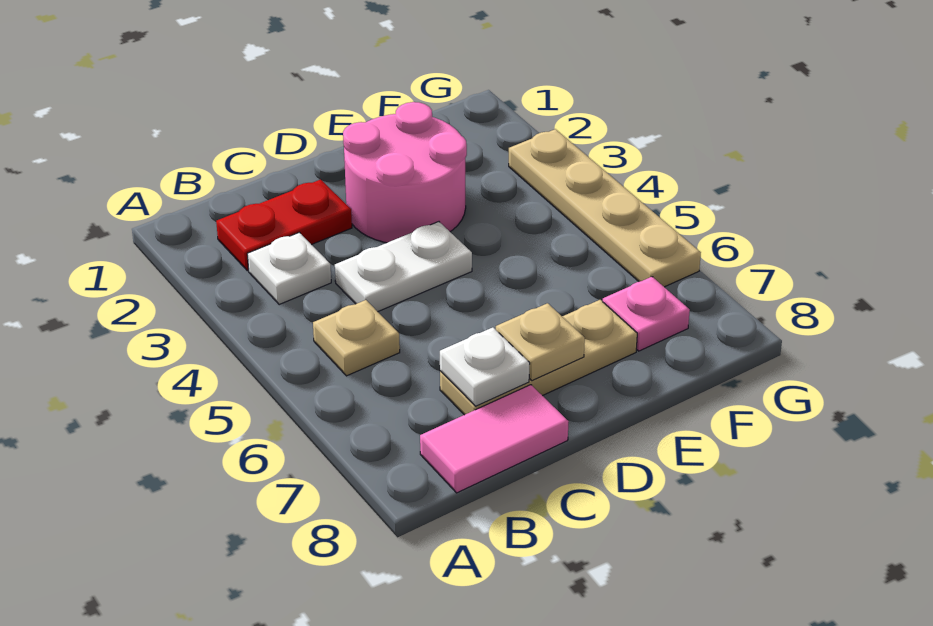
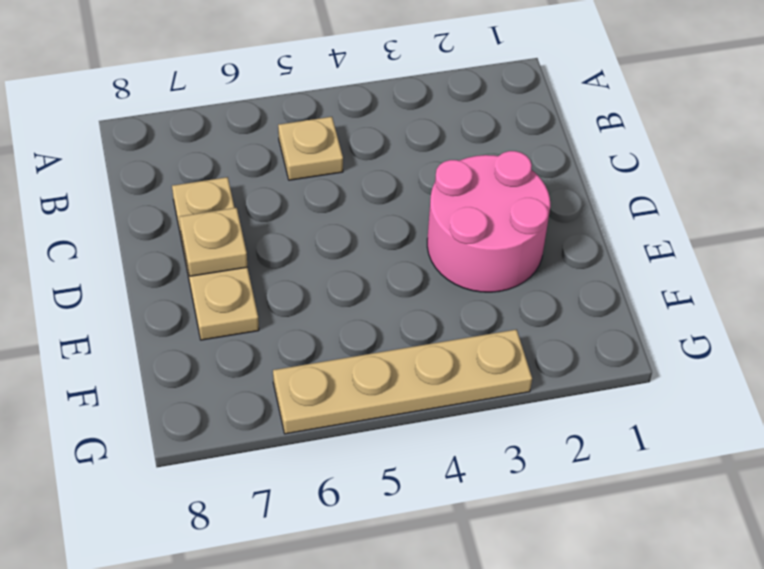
none -> red 1x2 plate [216,180,352,271]
none -> white 1x1 plate [247,232,331,304]

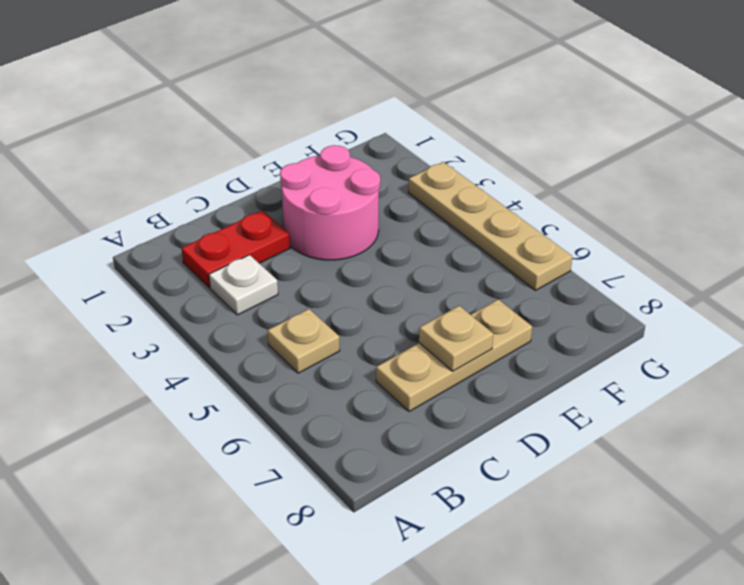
none -> pink 1x2 tile [420,385,569,493]
none -> white 1x2 plate [335,222,472,312]

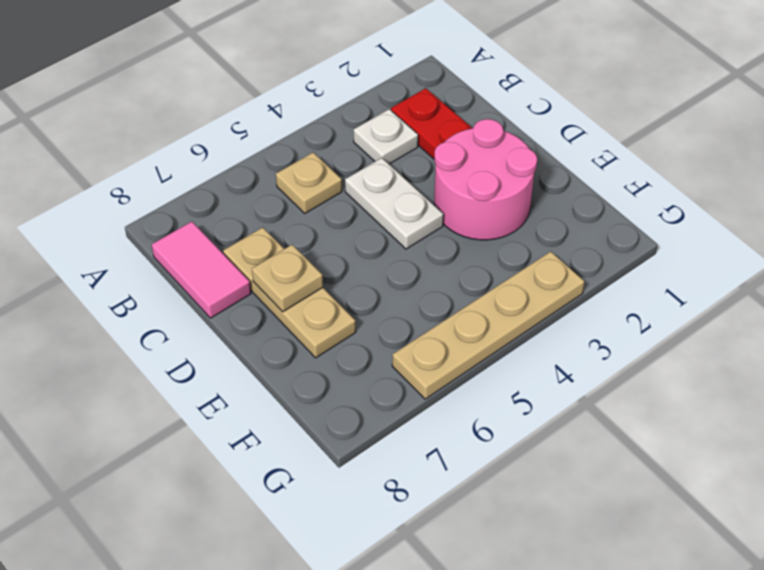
none -> pink 1x1 plate [603,277,690,351]
none -> white 1x1 plate [440,327,530,406]

